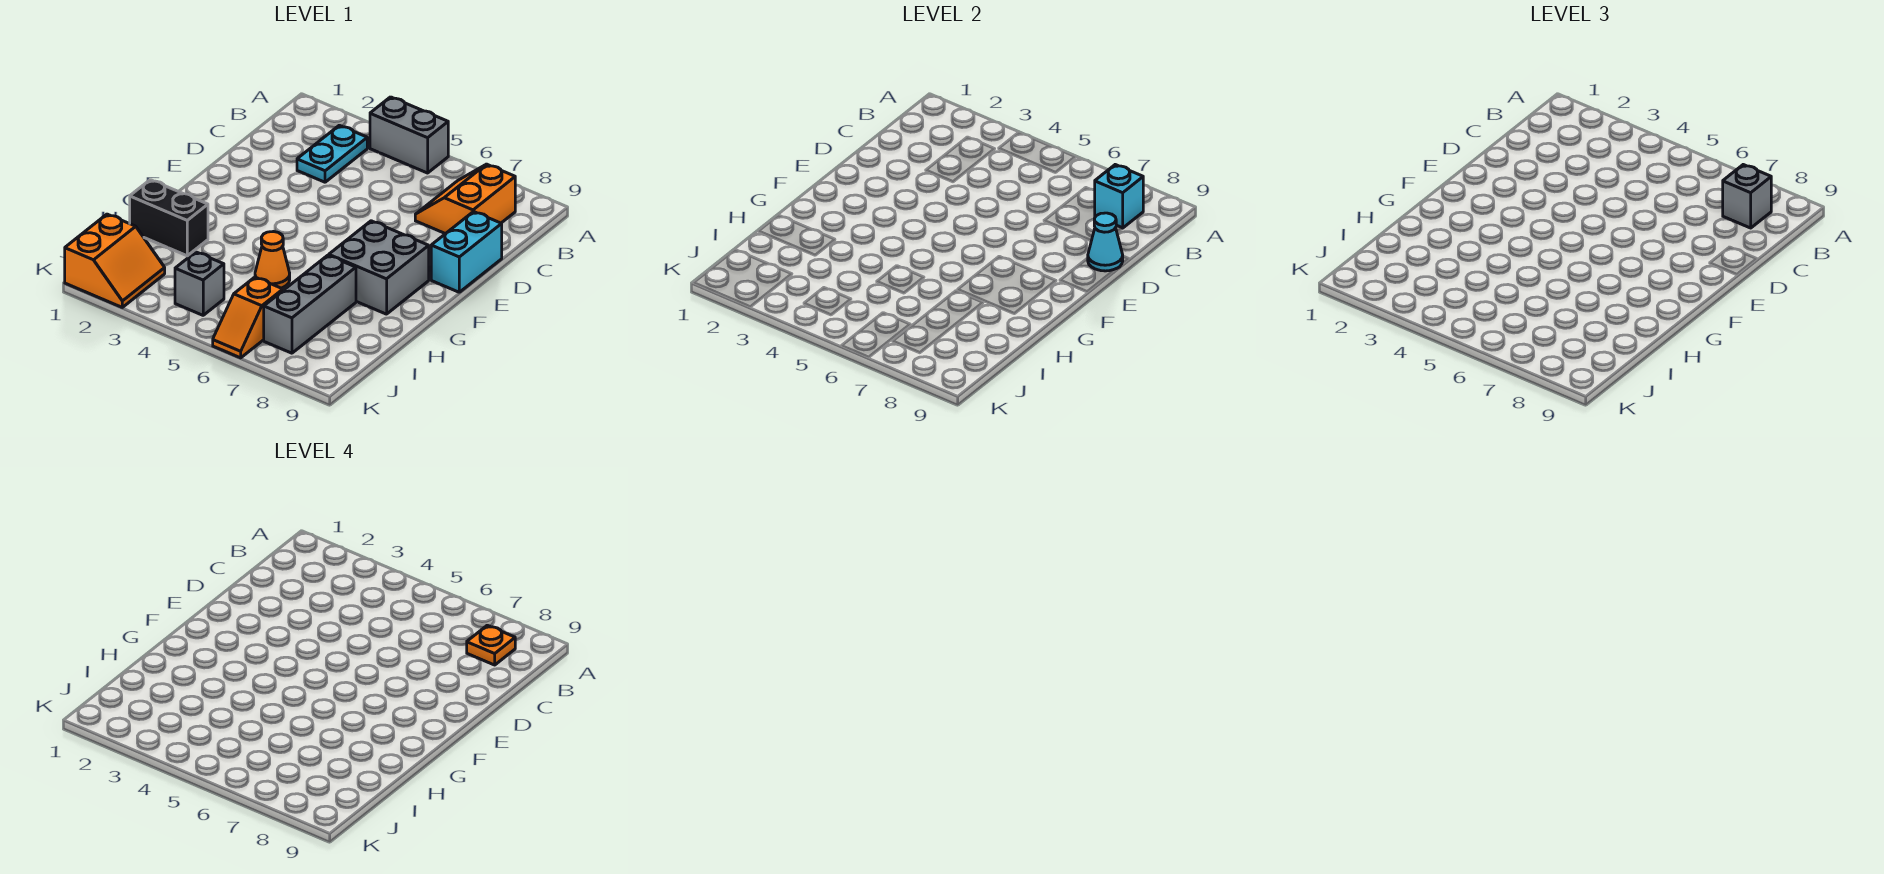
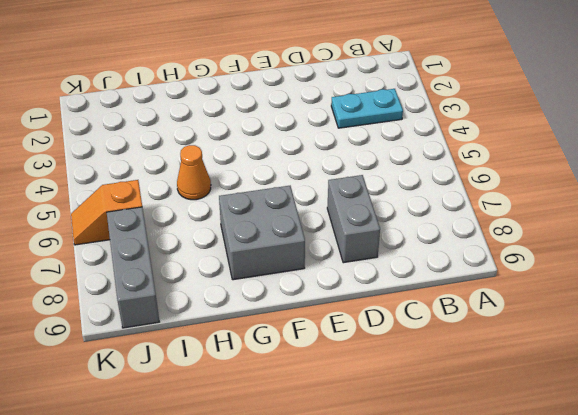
grey 1x2 brick [327,175,380,263] -> grey 1x2 brick moved to [370,97,448,173]
grey 1x3 brick [107,207,160,328] -> grey 1x3 brick turned to [264,255,356,353]
none -> orange 2x2 slope [415,164,515,234]
none -> cyan 1x2 brick [431,212,502,292]
none -> black 1x2 brick [130,180,208,256]

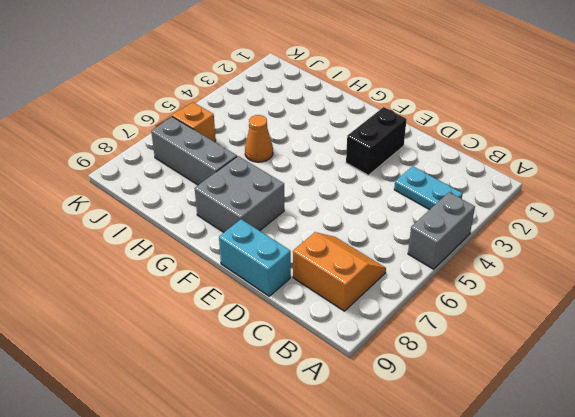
black 1x2 brick [346,107,407,175] -> black 1x2 brick moved to [130,180,208,256]
none -> orange 2x2 slope [65,214,165,307]
none -> grey 1x1 brick [175,252,224,315]
none -> cyan 1x1 brick [1095,165,1143,228]

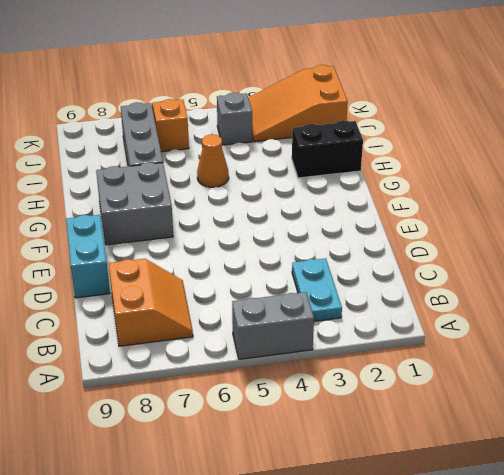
orange 2x3 slope [248,65,348,142] -> orange 2x2 slope [65,214,165,307]
none -> cyan 1x1 brick [1095,165,1143,228]
none -> cyan 1x1 cone [1088,213,1123,271]
none -> grey 1x1 brick [1723,165,1771,228]

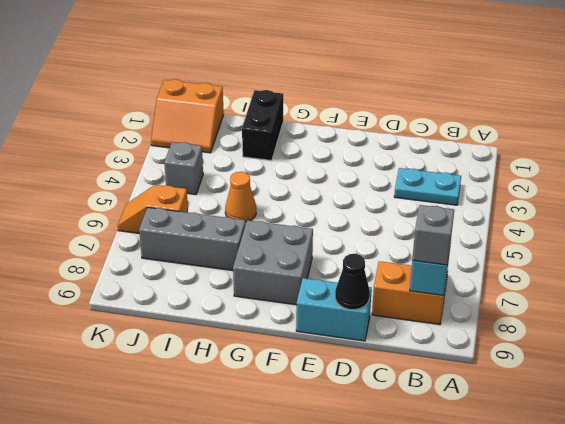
black 1x1 cone [335,254,370,310] -> cyan 1x1 cone [1088,213,1123,271]
none -> grey 1x2 brick [370,97,448,173]
none -> orange 1x1 plate [467,625,515,665]

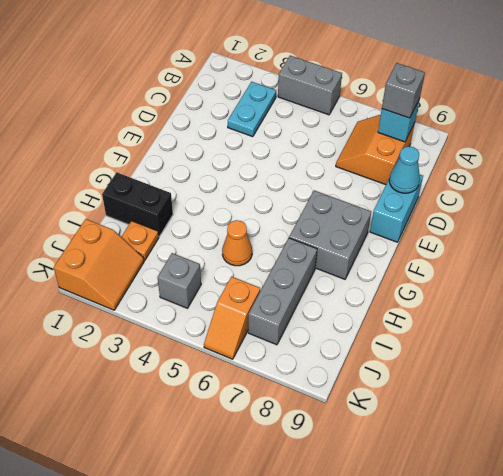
orange 1x1 plate [121,221,159,260] -> orange 1x1 plate moved to [467,625,515,665]

